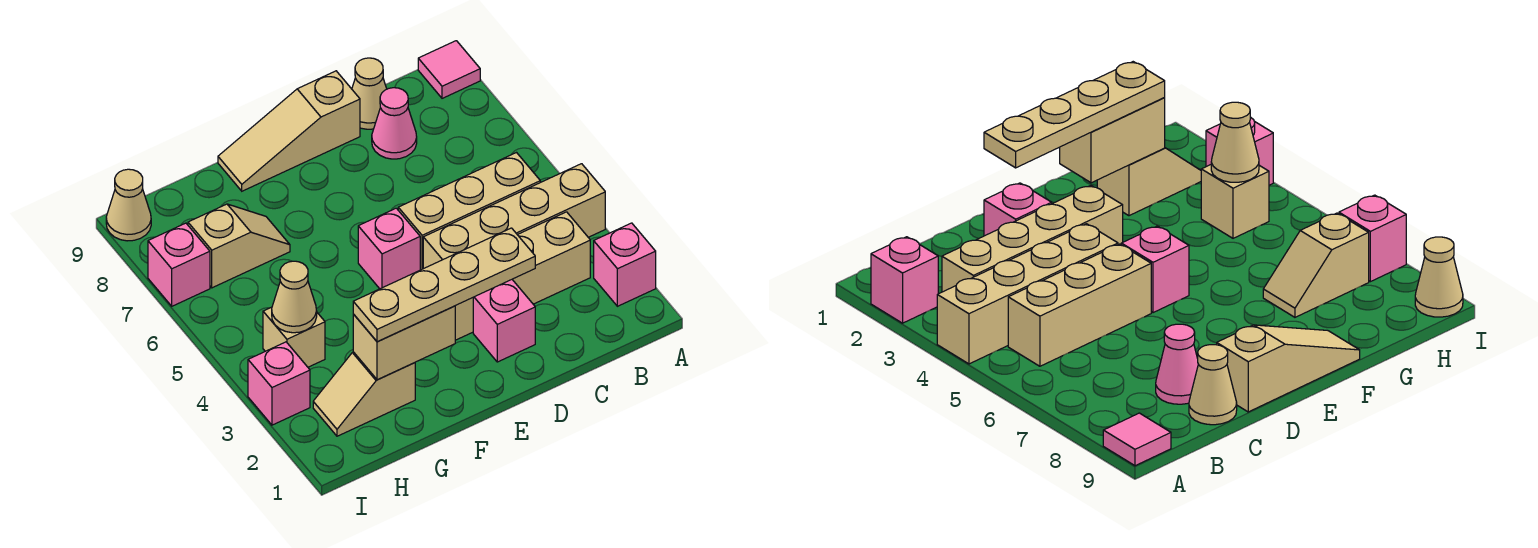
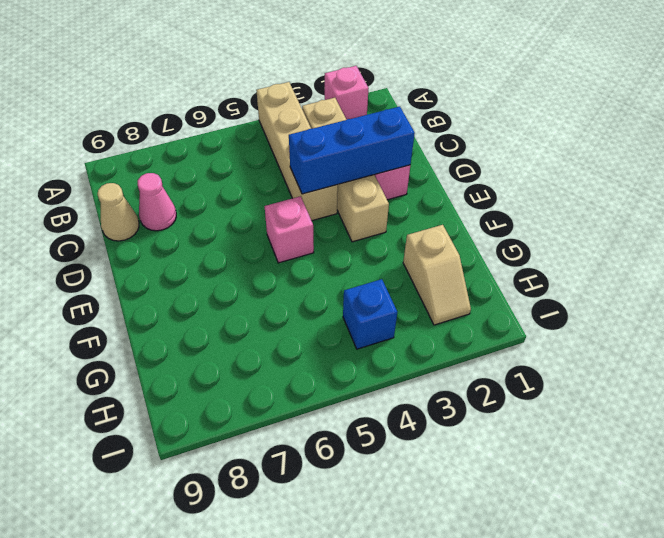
blue 1x3 brick [289,107,415,194] -> none
blue 1x1 brick [343,279,397,349] -> tan 1x1 brick [263,307,325,367]
none -> pink 1x1 tile [418,41,480,98]
none -> tan 1x3 brick [398,153,540,270]
none -> tan 1x3 slope [218,71,360,191]

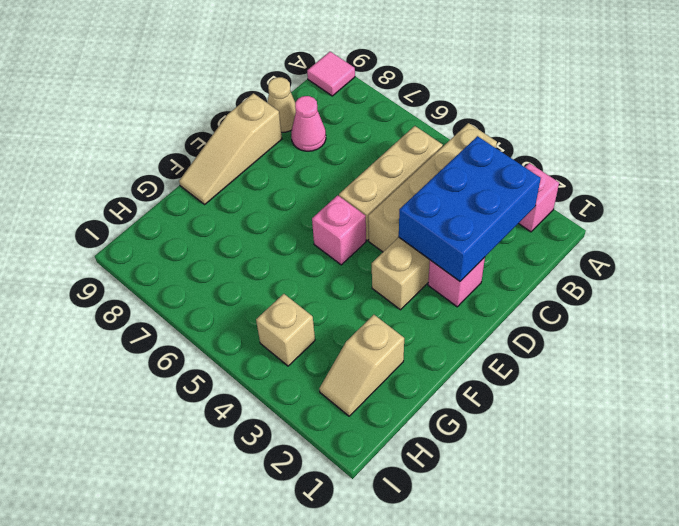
blue 2x3 brick [399,136,541,281] -> none
none -> tan 1x2 slope [188,204,290,288]
none -> pink 1x1 brick [248,342,310,425]
none -> pink 1x1 brick [148,223,210,306]

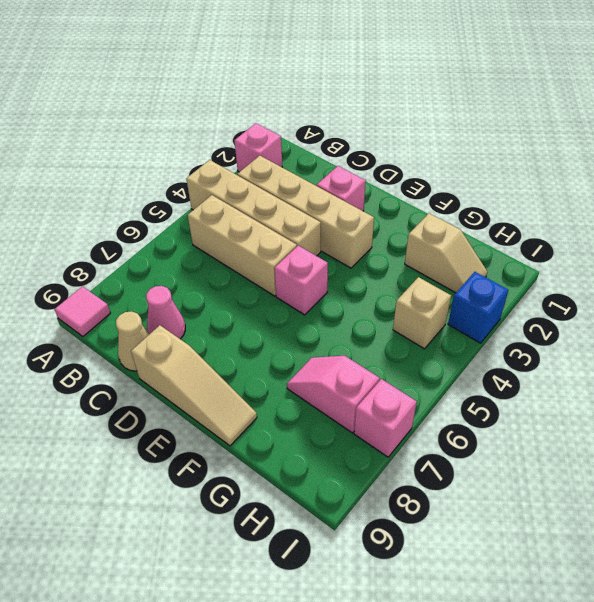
pink 1x2 slope [287,356,379,433] -> tan 1x2 slope [188,204,290,288]
blue 1x1 brick [448,272,508,343] -> pink 1x1 brick [248,342,310,425]
none -> tan 1x1 cone [106,169,151,241]
none -> tan 1x2 brick [353,306,455,380]
none -> tan 1x1 cone [272,261,317,333]

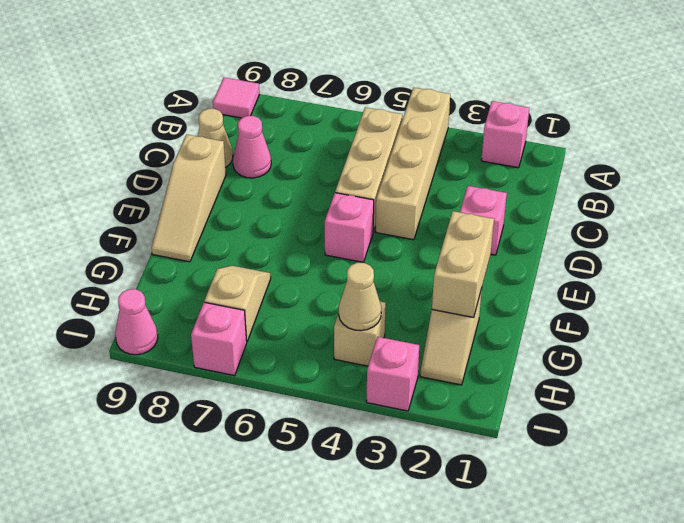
pink 1x1 cone [115,289,158,355] -> tan 1x1 cone [106,169,151,241]
none -> tan 1x4 brick [455,212,590,340]
none -> tan 1x4 plate [353,228,535,342]

